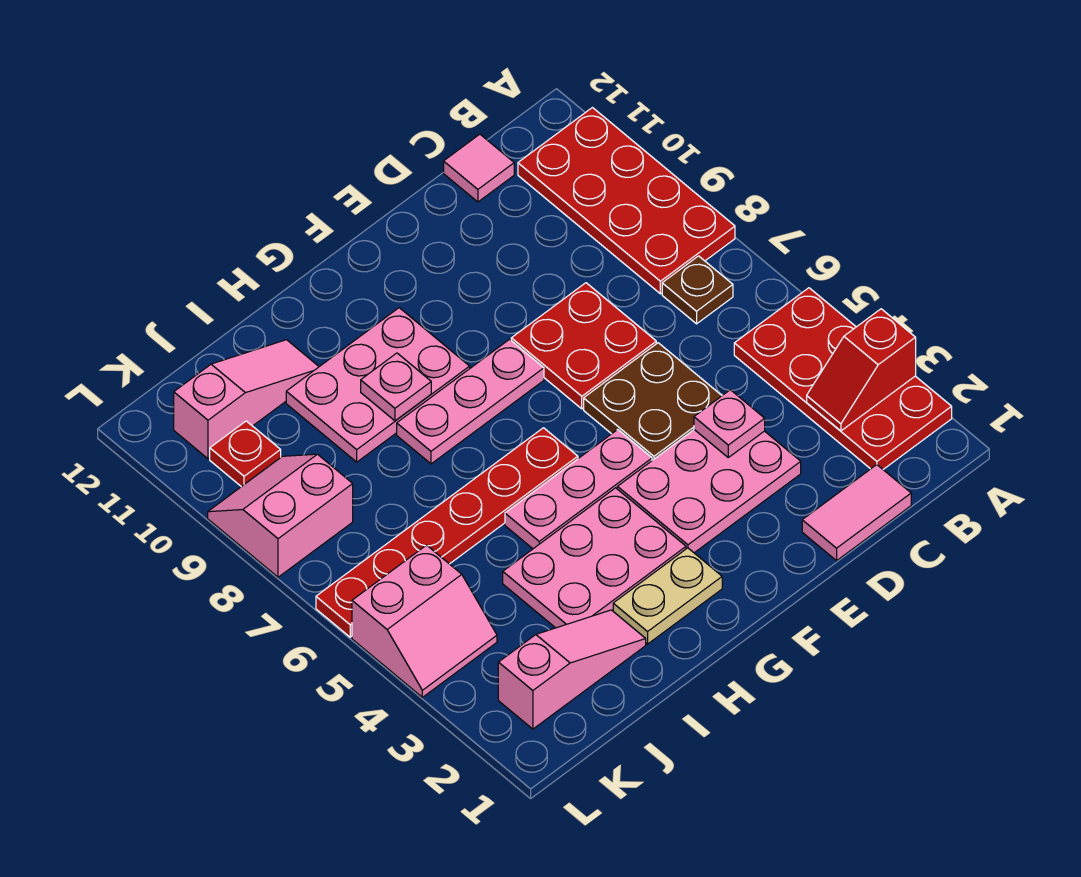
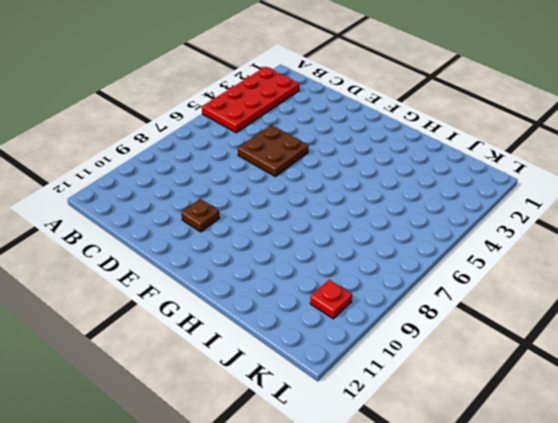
brown 1x1 plate [181,199,219,232] -> brown 1x1 plate moved to [662,256,733,324]
none -> red 2x4 plate [518,108,735,294]
none -> pink 1x2 tile [802,465,911,561]
none -> pink 1x1 tile [444,134,514,202]

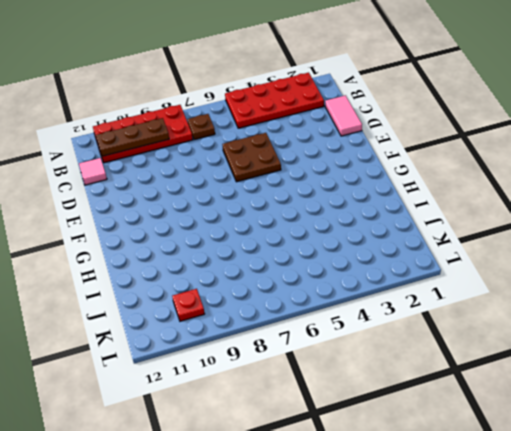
brown 1x3 plate [96,118,169,156] -> none
none -> pink 2x3 plate [617,430,801,553]
none -> red 2x2 plate [511,283,656,409]
none -> pink 1x3 plate [505,430,652,549]

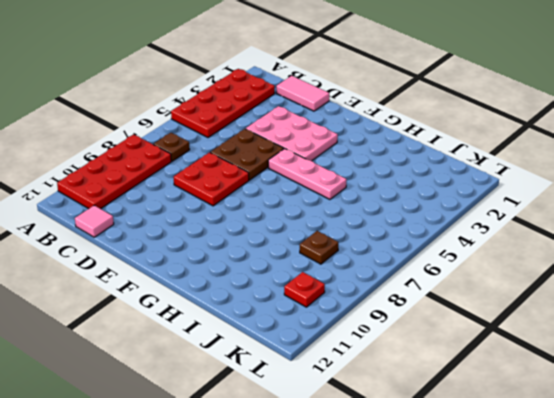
brown 1x1 plate [300,231,338,264] -> none
none -> pink 1x3 plate [397,339,544,464]
none -> tan 1x2 plate [613,548,722,644]
none -> pink 2x3 plate [503,488,686,628]

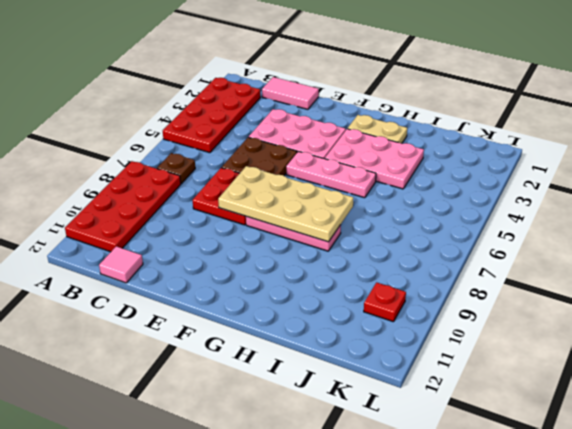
tan 2x4 plate [218,166,353,242] -> none
none -> red 1x6 plate [316,428,578,637]
none -> pink 2x3 plate [286,308,470,462]
none -> pink 1x3 slope [498,610,646,729]

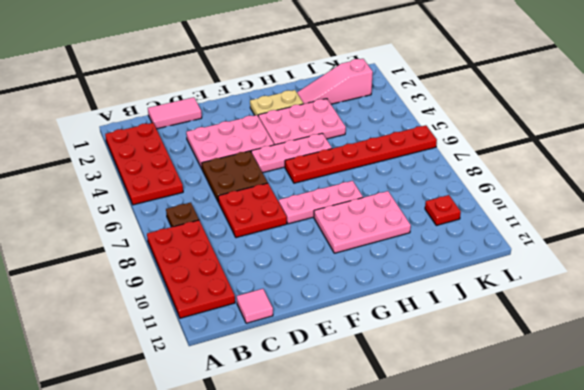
none -> pink 1x3 slope [174,340,319,459]
none -> pink 2x2 slope [352,545,497,697]
none -> pink 2x2 slope [208,454,353,577]

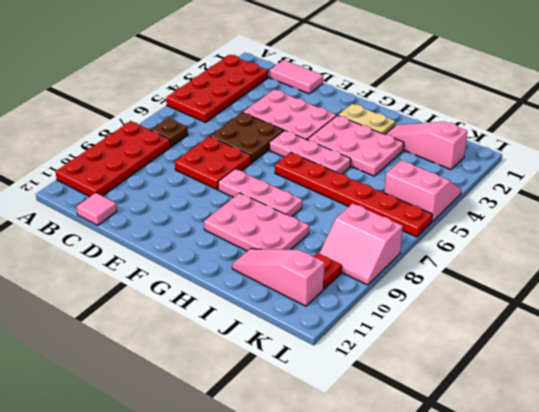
none -> red 1x2 slope [807,309,916,431]
none -> pink 1x1 plate [694,390,765,457]
none -> pink 1x1 plate [361,353,431,421]

